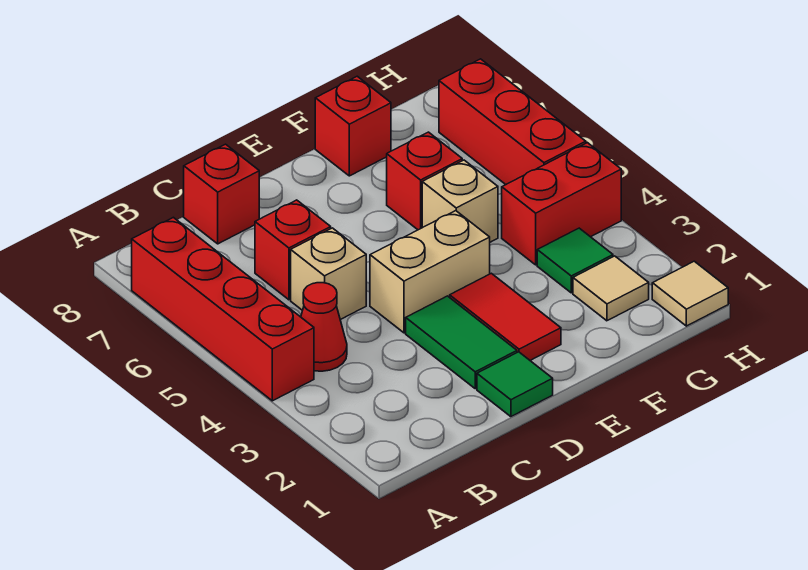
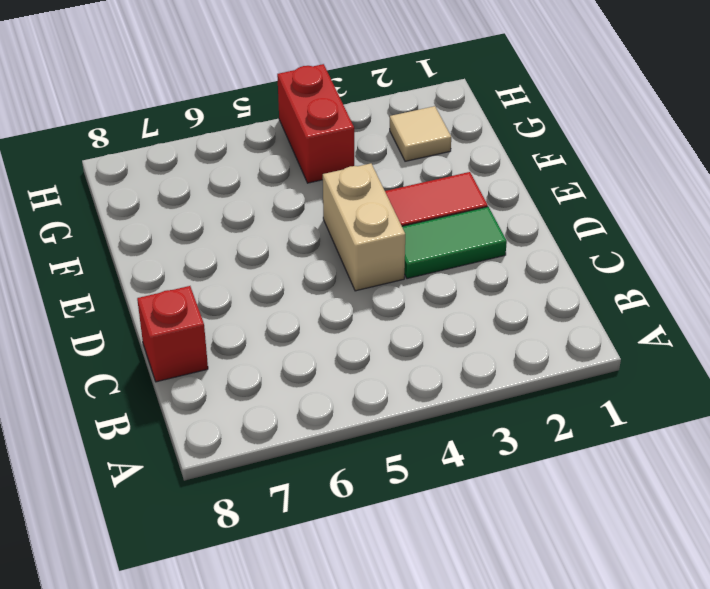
none -> red 1x4 brick [132,217,314,401]
none -> red 1x1 cone [301,283,347,371]
none -> tan 1x1 brick [291,228,366,320]

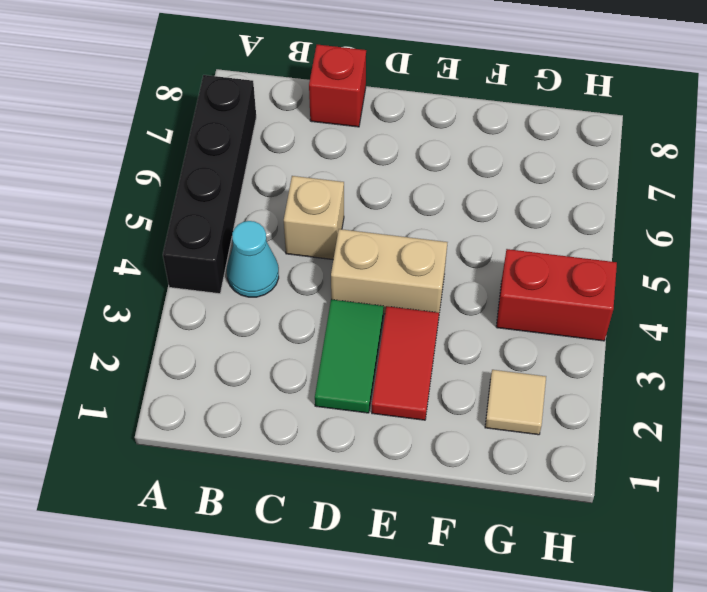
black 1x4 brick [163,75,256,294] -> red 1x4 brick [132,217,314,401]
cyan 1x1 cone [227,221,279,297] -> red 1x1 cone [301,283,347,371]
none -> red 1x1 brick [255,200,331,300]
none -> green 1x1 tile [477,352,553,417]
none -> tan 1x1 brick [422,160,498,242]

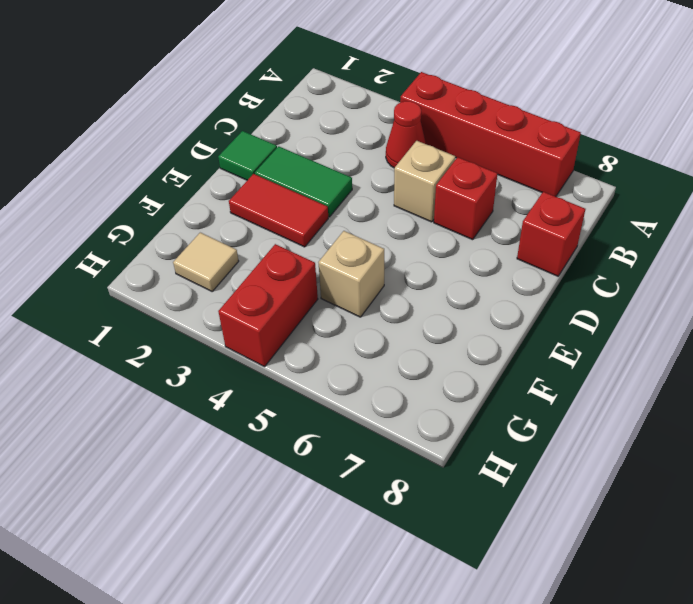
none -> tan 1x2 brick [370,211,490,333]
none -> red 1x1 brick [387,132,462,230]
none -> red 1x1 brick [315,76,391,176]

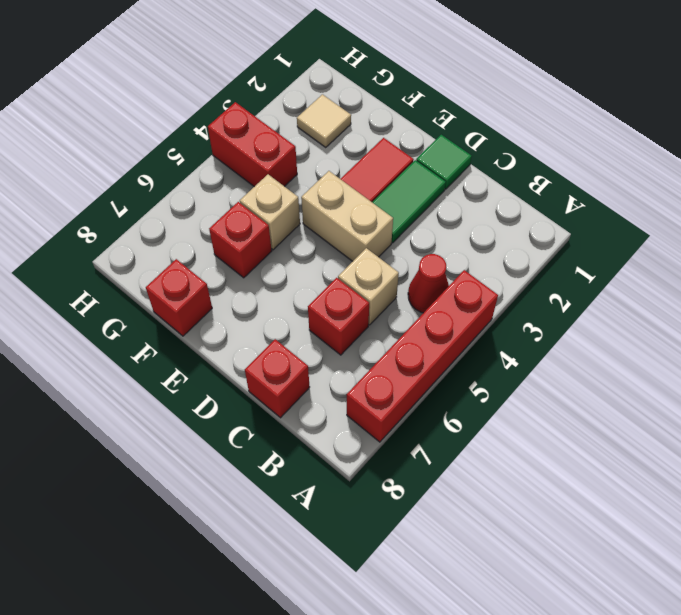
none -> green 1x1 tile [537,228,613,293]
none -> tan 1x1 tile [652,261,728,326]
none -> red 1x3 brick [439,59,586,184]

